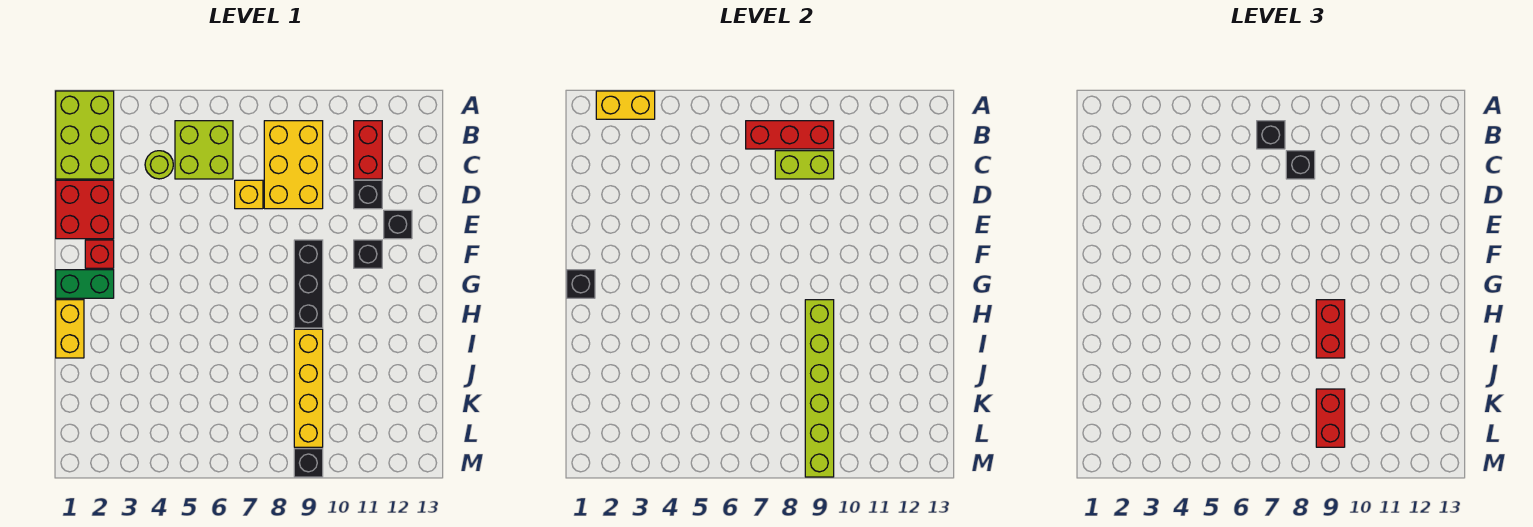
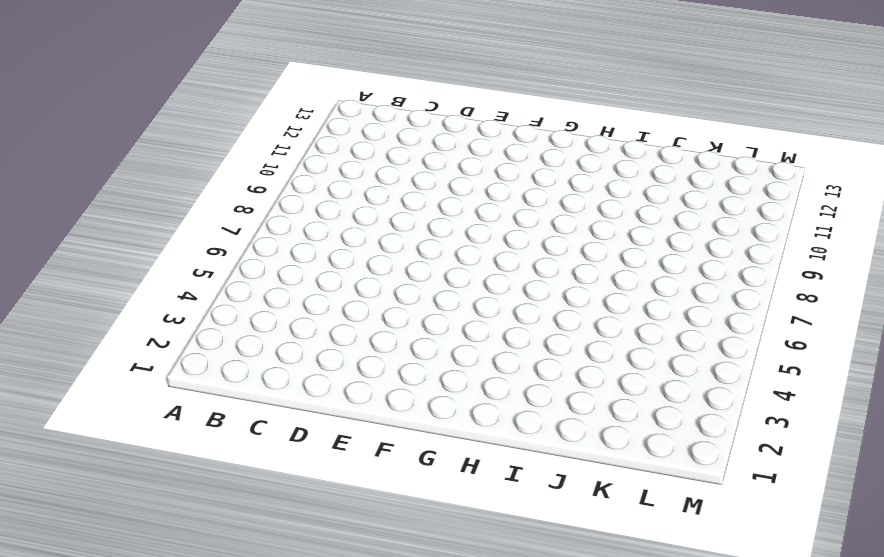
none -> lime 2x3 brick [56,91,114,179]
none -> lime 2x2 brick [175,121,233,179]
none -> yellow 2x3 brick [264,121,323,209]

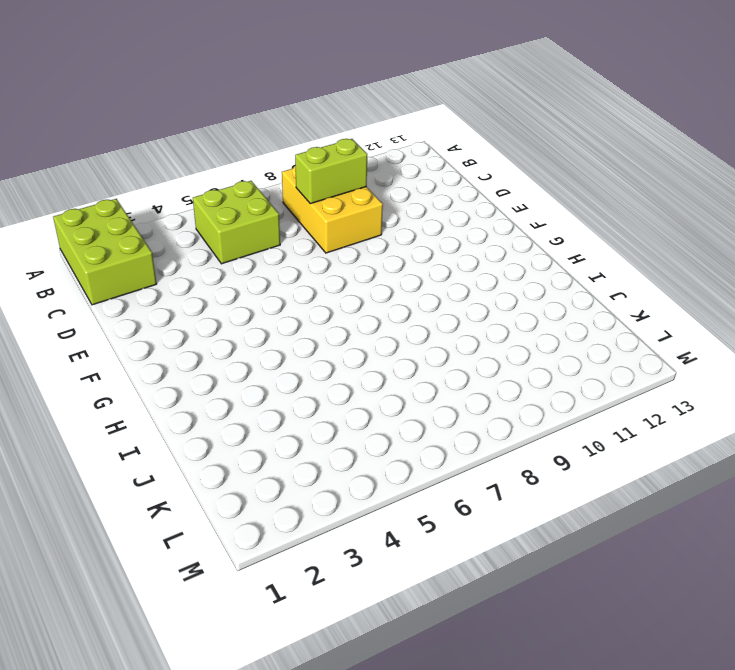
none -> red 1x2 brick [354,121,382,179]
none -> lime 1x1 round brick [145,151,173,179]
none -> red 2x2 brick [56,180,114,239]

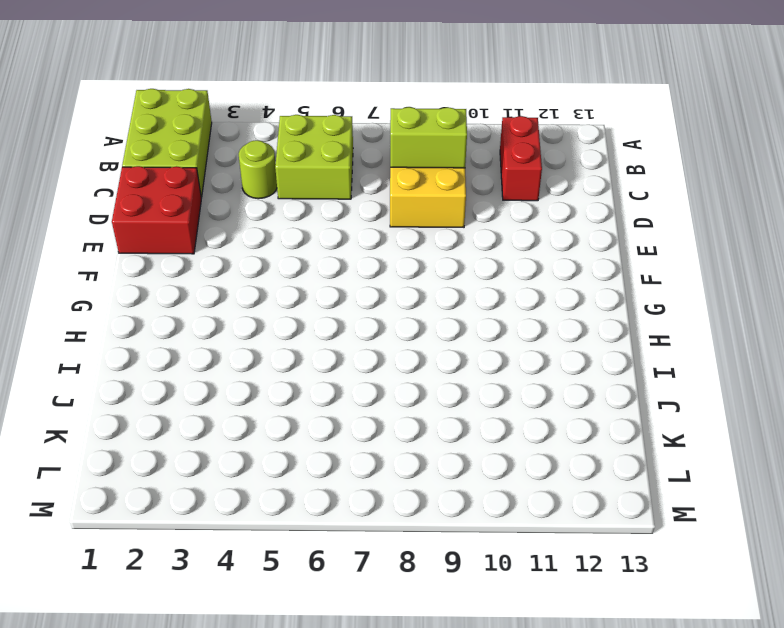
none -> yellow 1x1 brick [235,180,263,209]
none -> black 1x1 brick [354,180,382,209]
none -> black 1x1 brick [384,210,412,239]

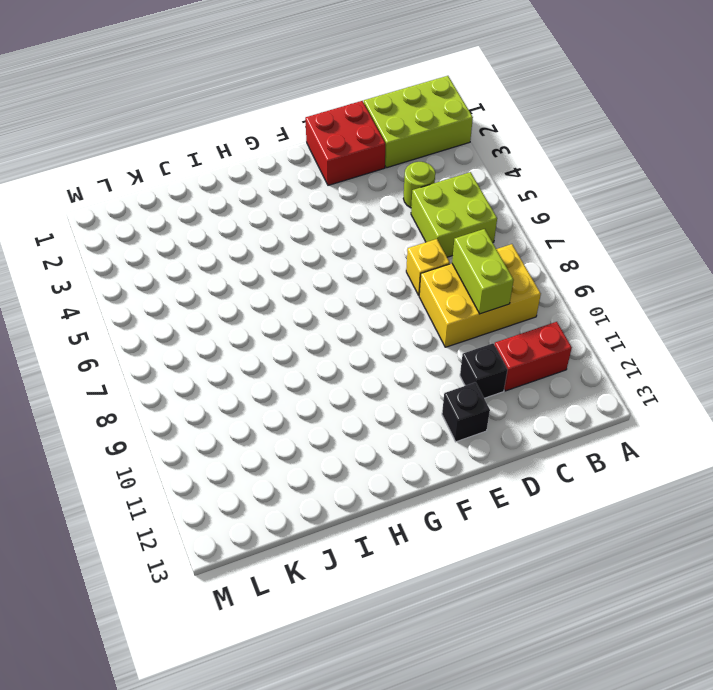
none -> red 1x1 brick [85,240,114,268]
none -> black 1x3 brick [294,240,323,328]
none -> black 1x1 brick [354,240,382,268]

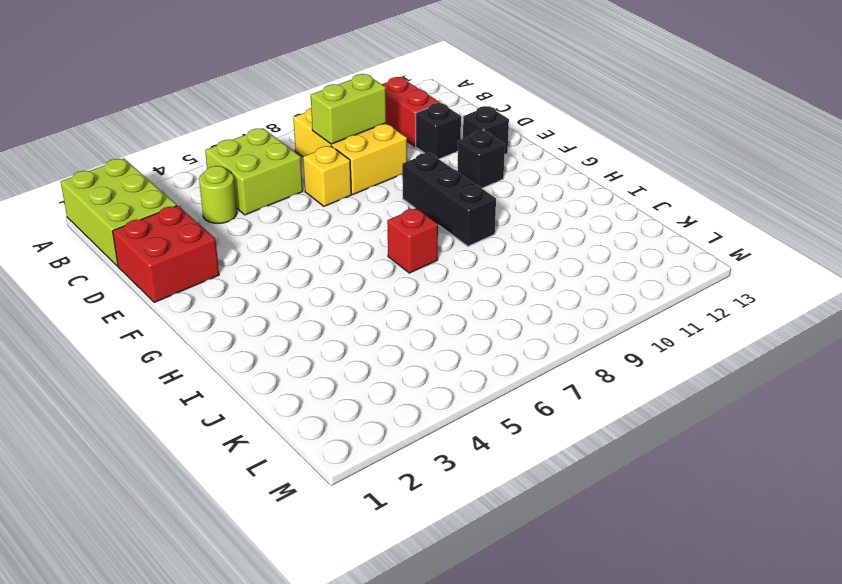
red 1x1 brick [387,208,438,273] -> red 1x1 brick moved to [85,240,114,268]
none -> green 1x2 brick [56,270,114,298]
none -> yellow 1x2 brick [56,300,84,358]
none -> yellow 1x4 brick [294,329,323,447]

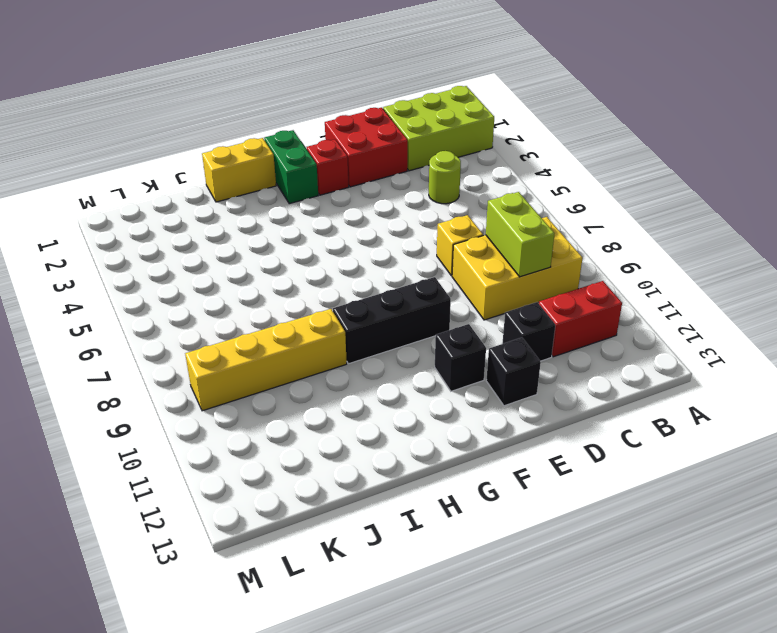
none -> lime 2x2 brick [175,121,233,179]
none -> black 1x1 brick [294,449,323,477]
none -> yellow 1x2 brick [596,91,655,119]

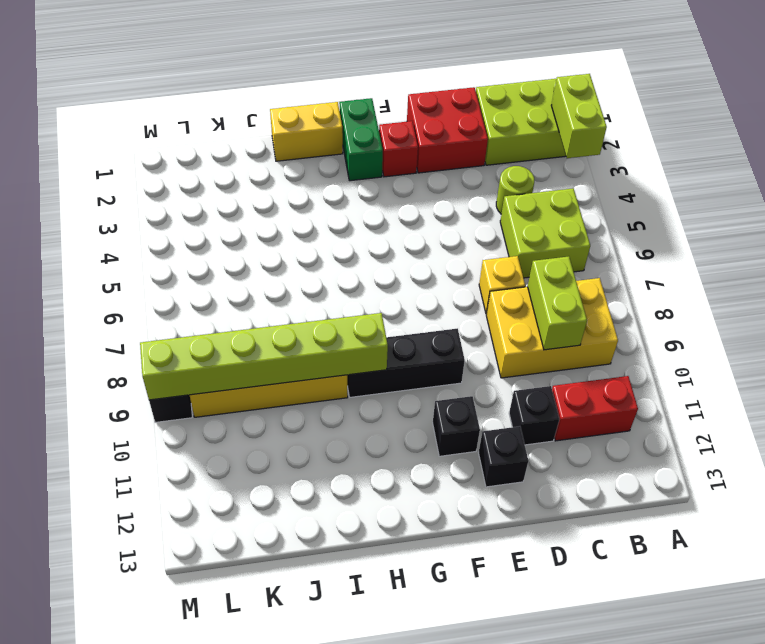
lime 1x2 brick [551,74,607,158] -> yellow 1x2 brick [596,91,655,119]
none -> red 1x3 brick [746,121,834,149]
none -> black 1x1 brick [567,270,595,298]
none -> black 1x1 brick [1257,121,1285,149]

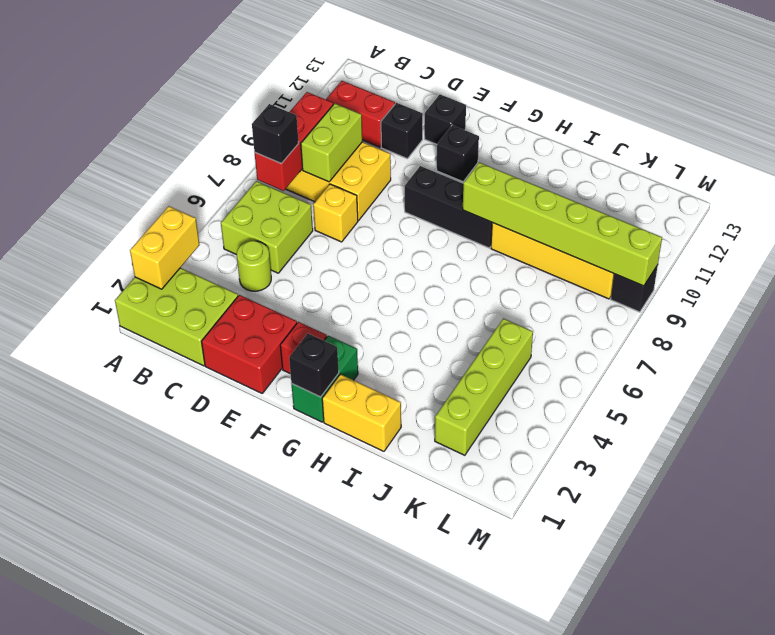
lime 1x4 brick [435,319,533,455] -> none
none -> black 1x1 brick [1286,151,1315,179]
none -> red 1x2 brick [1316,300,1345,358]
none -> red 1x2 brick [1316,389,1345,447]

